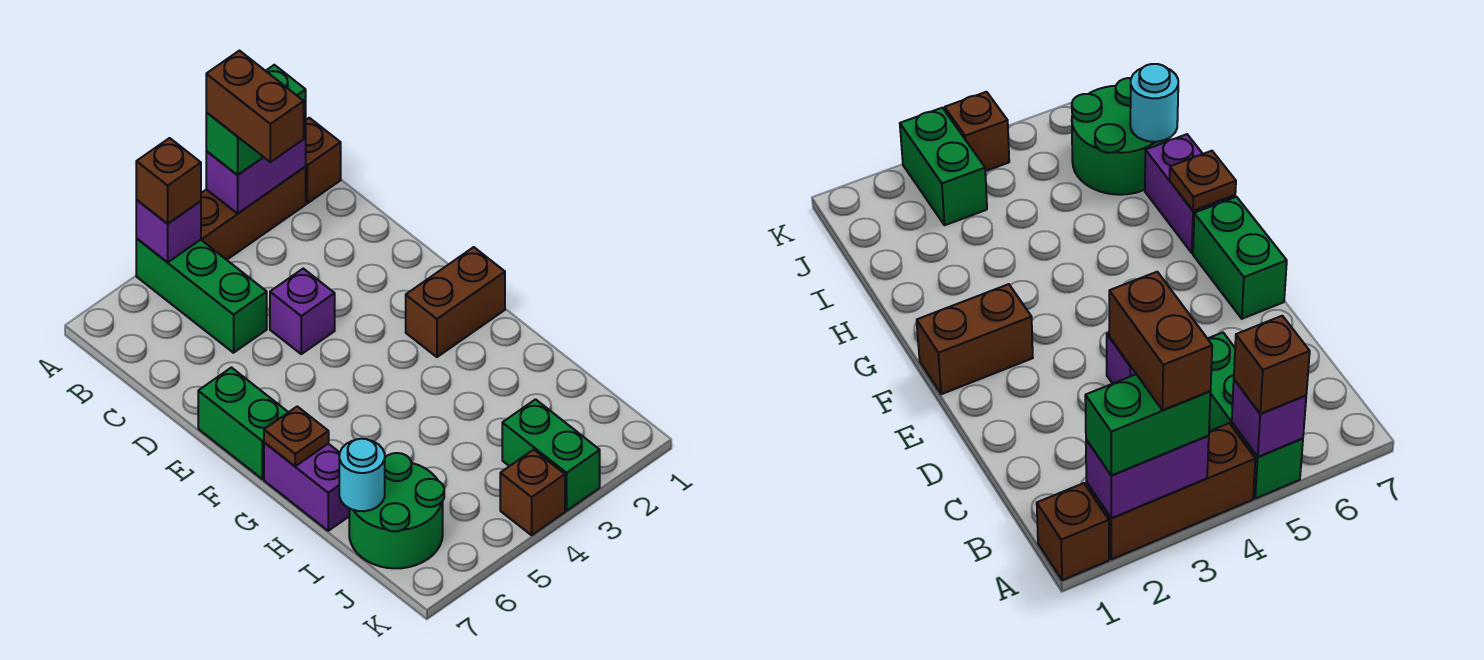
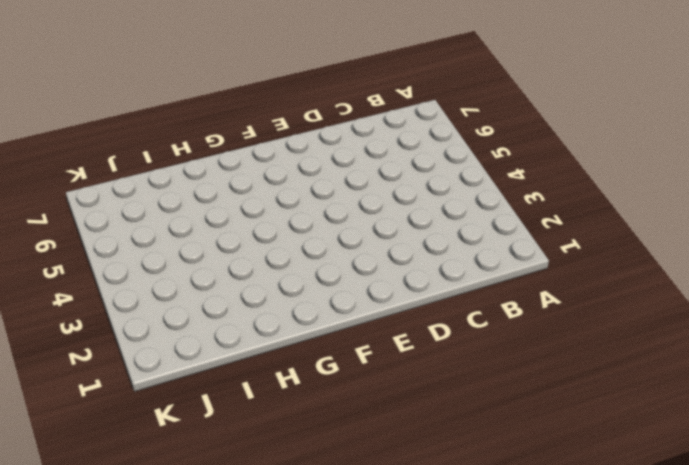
none -> brown 1x1 brick [305,118,341,203]
none -> brown 1x3 brick [201,167,306,260]
none -> green 1x3 brick [136,239,267,353]

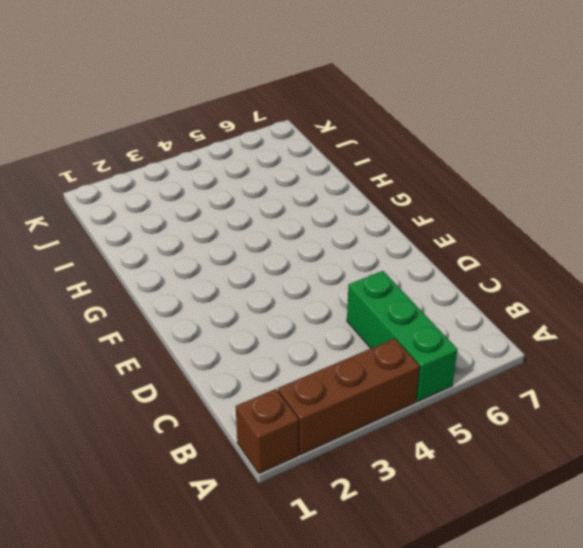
none -> purple 1x1 brick [270,269,335,354]
none -> green 1x2 brick [198,368,288,479]
none -> brown 1x2 brick [406,247,505,357]

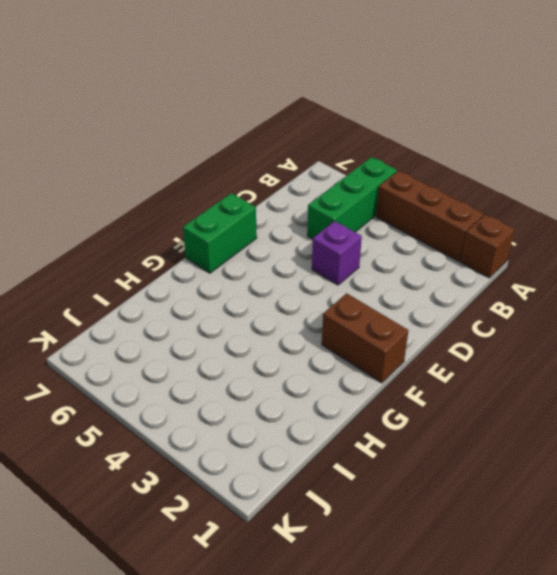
none -> purple 1x2 brick [264,443,349,531]
none -> green 2x2 round brick [349,453,444,568]
none -> green 1x2 brick [502,399,600,511]

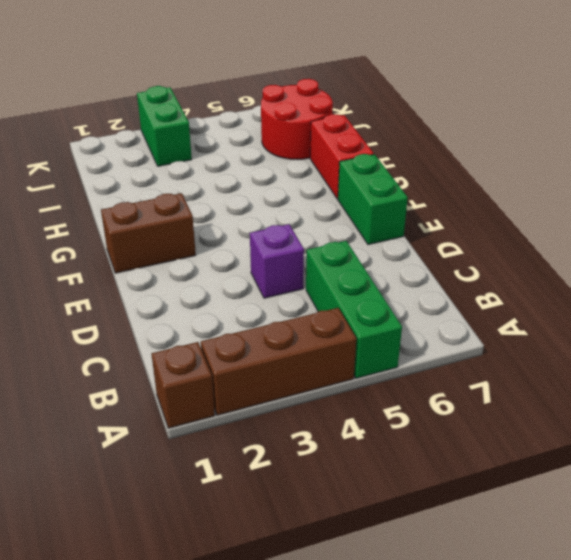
red 1x2 brick [310,114,374,199] -> purple 1x2 brick [264,443,349,531]
red 2x2 round brick [261,79,333,160] -> green 2x2 round brick [349,453,444,568]
none -> brown 1x1 brick [500,450,565,535]
none -> purple 1x2 brick [206,128,306,214]
none -> purple 1x1 brick [136,200,201,262]

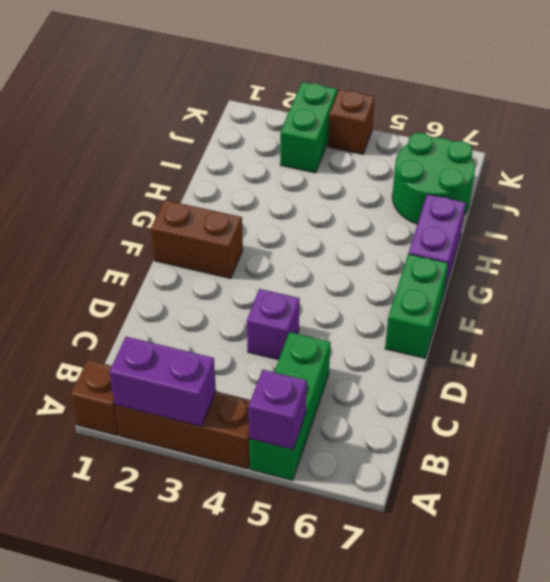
none -> brown 1x1 plate [264,406,329,466]
none -> cyan 1x1 round brick [339,439,385,511]
none -> green 1x2 brick [206,65,306,175]

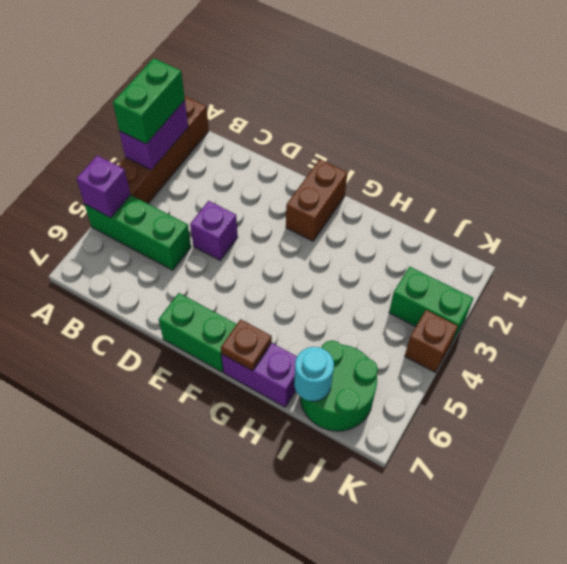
none -> brown 1x1 brick [136,138,201,224]
none -> brown 1x2 brick [206,51,304,162]

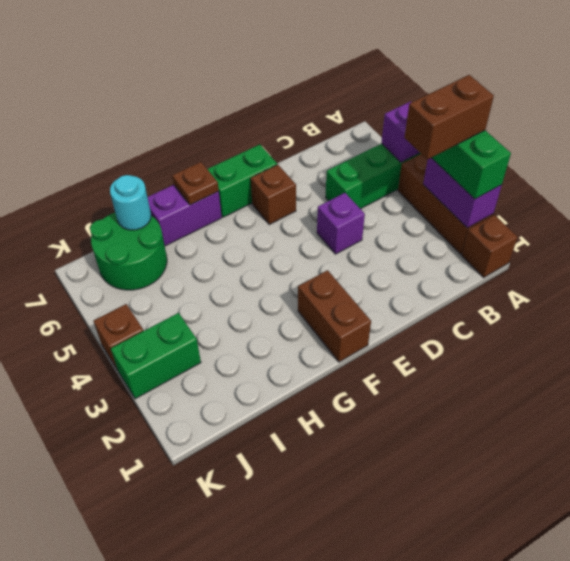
brown 1x1 brick [251,165,296,225] -> brown 1x1 brick moved to [136,138,201,224]

